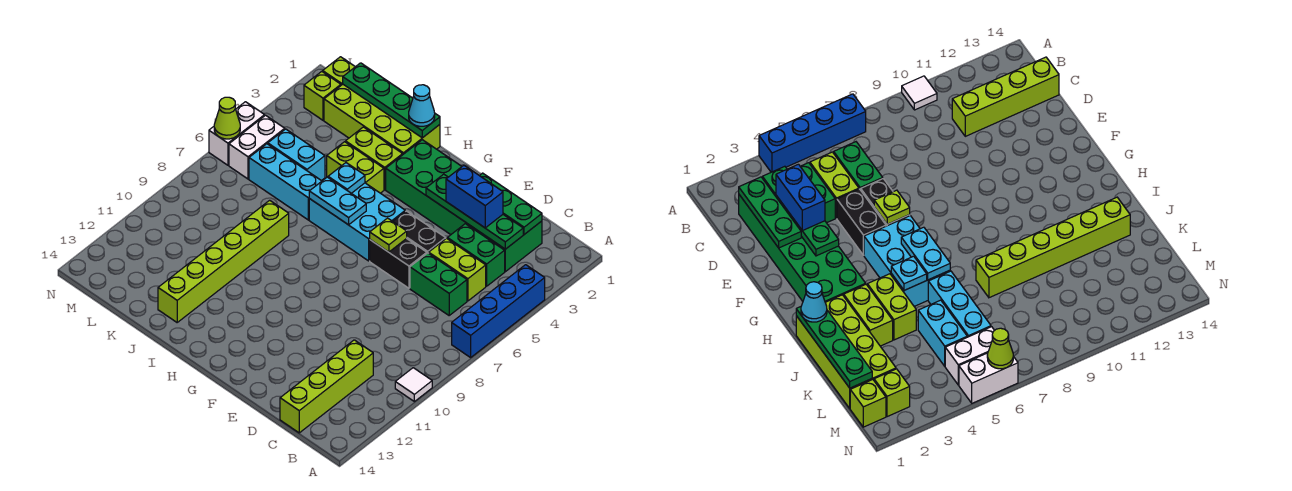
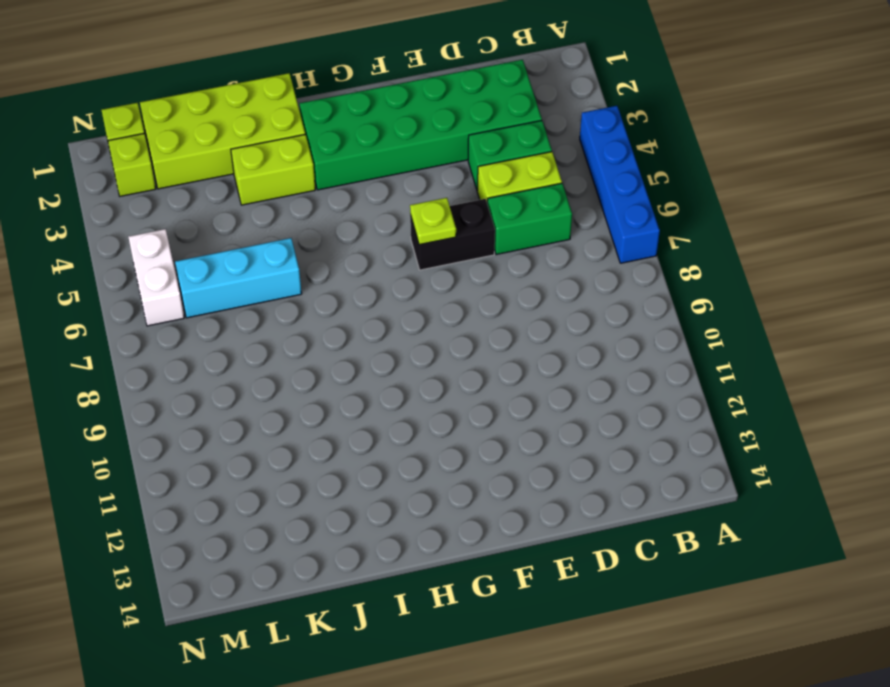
none -> white 1x1 tile [395,368,432,402]
none -> lime 1x4 brick [280,340,373,433]
none -> black 1x2 brick [393,211,446,253]

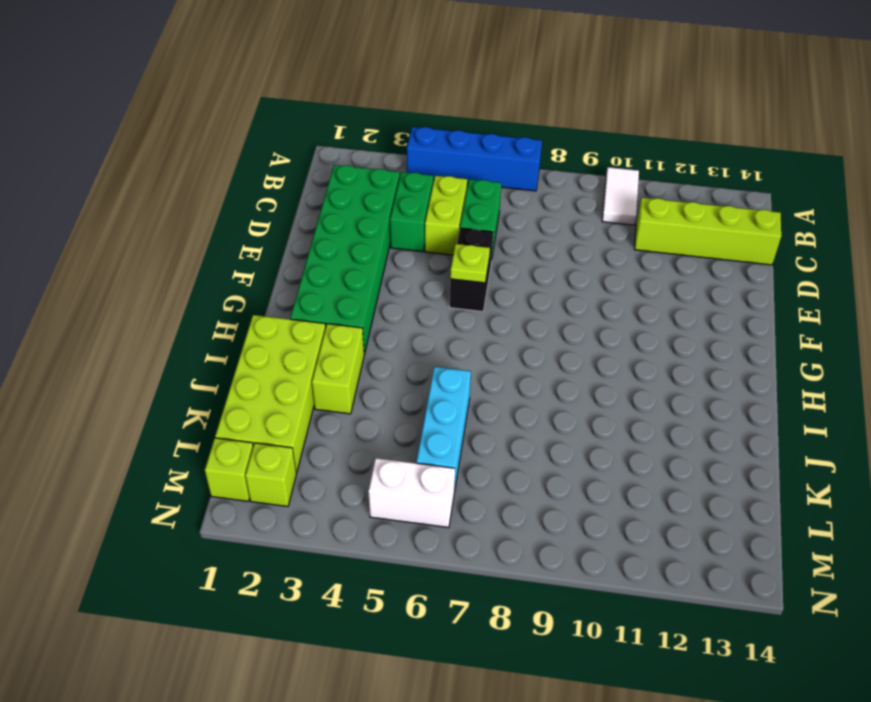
white 1x2 tile [602,167,639,225] -> white 1x1 tile [395,368,432,402]
none -> black 1x2 brick [393,211,446,253]
none -> cyan 2x3 brick [309,183,405,261]
none -> lime 1x2 brick [327,142,384,193]

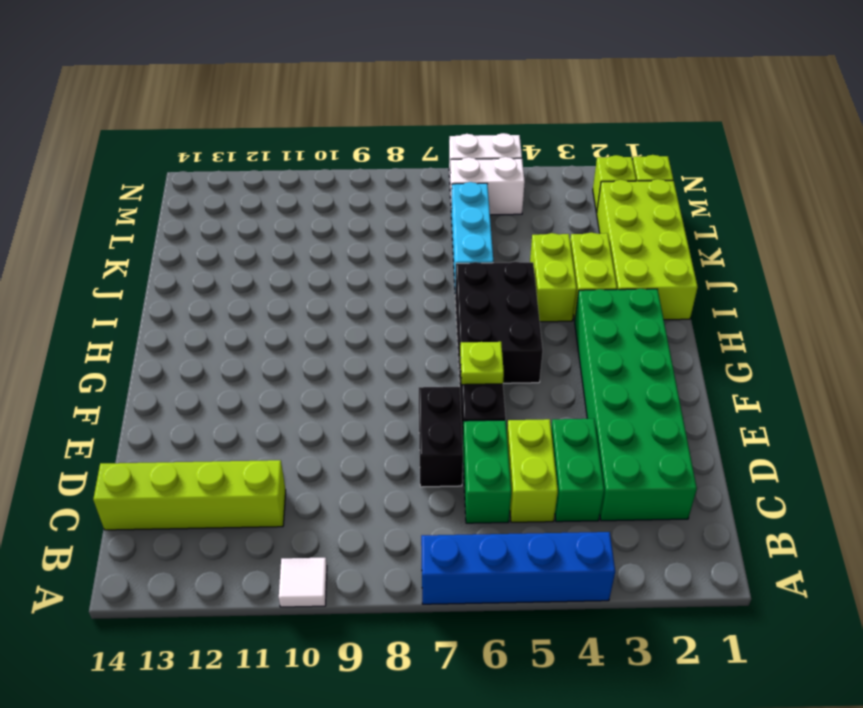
black 1x2 brick [419,387,463,487] -> black 1x2 brick moved to [393,211,446,253]
black 2x3 brick [455,261,543,383] -> cyan 2x3 brick [309,183,405,261]
none -> lime 1x6 brick [158,200,289,322]
none -> cyan 1x2 brick [268,129,325,181]
none -> green 1x3 plate [480,173,542,234]

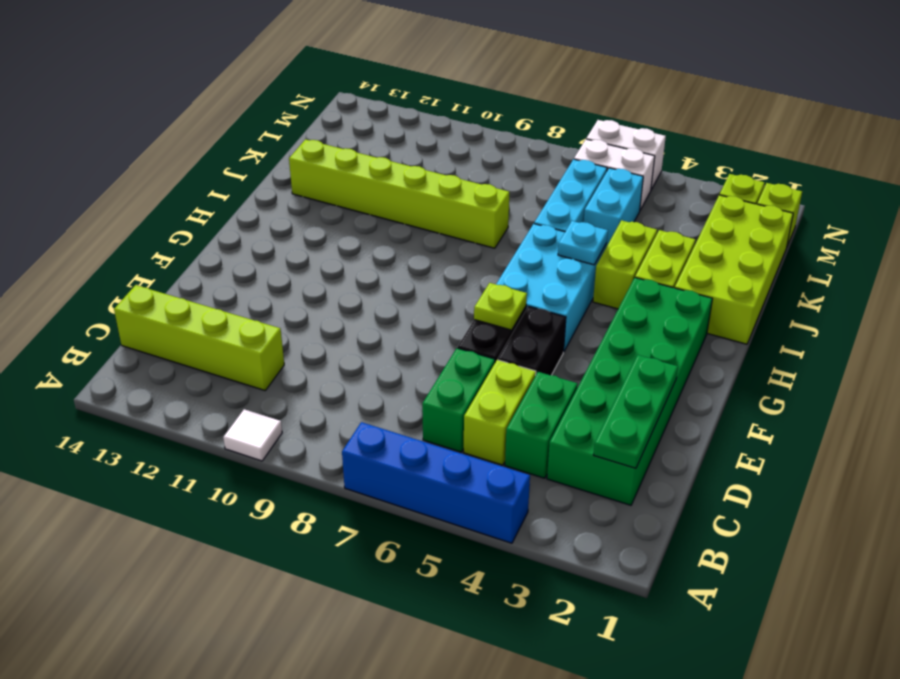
none -> green 1x4 plate [426,174,523,249]
none -> cyan 1x2 plate [309,177,366,225]
none -> green 1x4 plate [343,63,440,138]

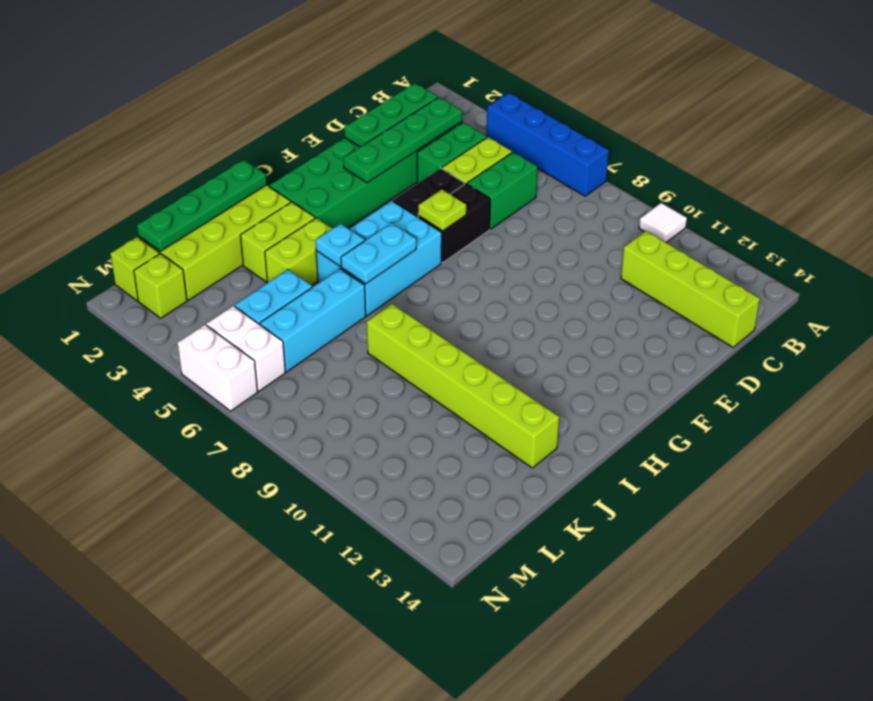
none -> lime 1x1 cone [214,97,240,139]
none -> blue 1x2 brick [446,165,503,228]
none -> cyan 1x1 cone [409,85,435,126]

